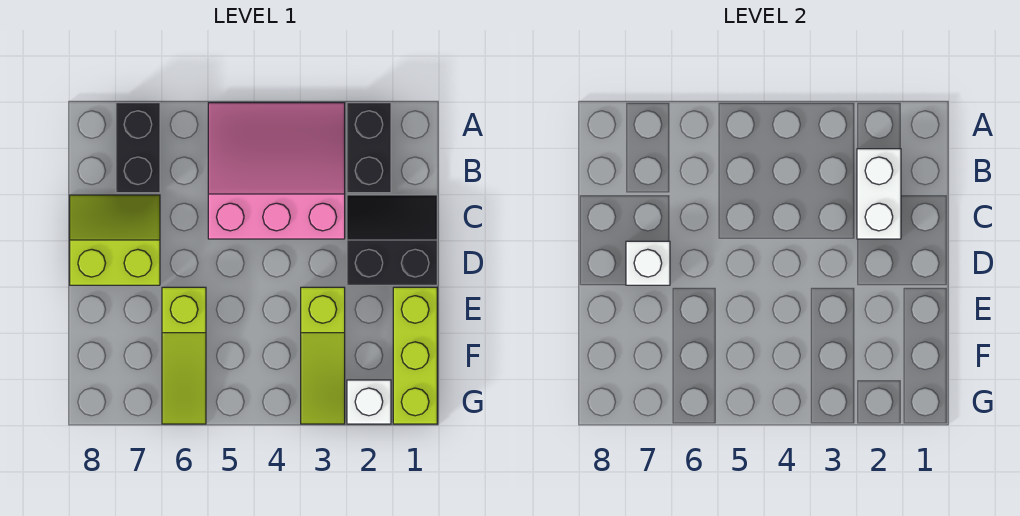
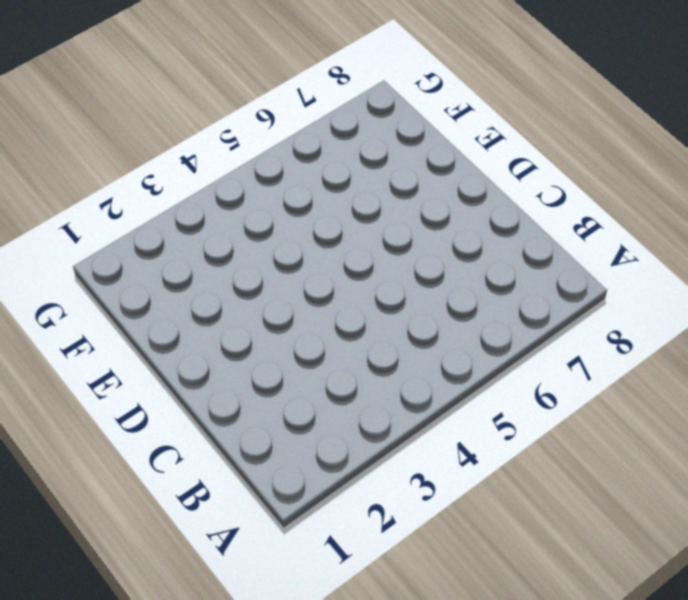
none -> black 1x2 brick [347,103,391,193]
none -> pink 3x3 slope [208,103,345,239]

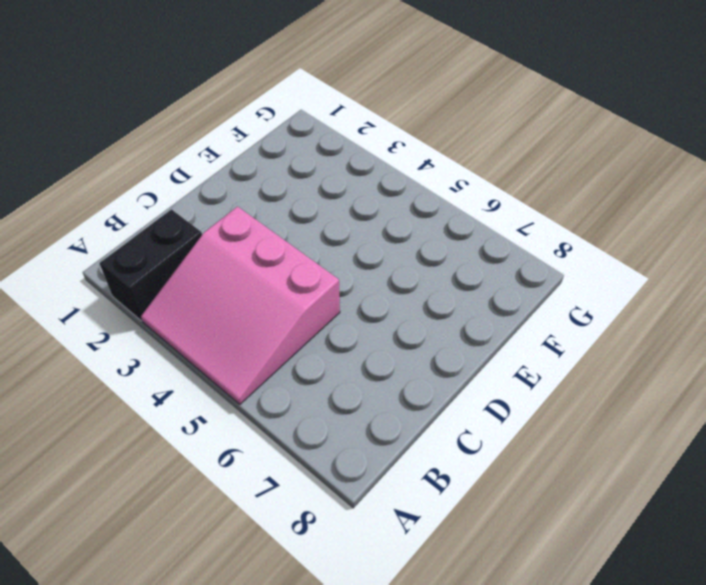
none -> black 1x2 brick [116,103,160,193]
none -> black 2x2 slope [347,195,437,285]

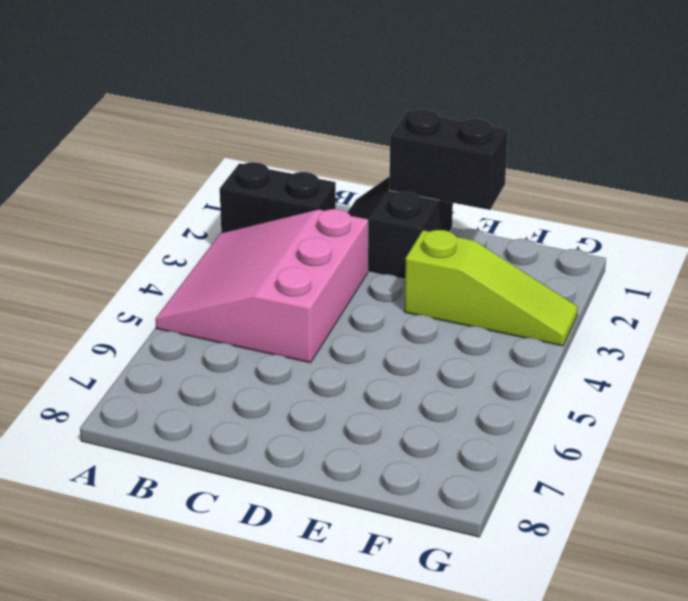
black 1x2 brick [389,109,508,210] -> black 1x2 brick moved to [116,103,160,193]
none -> lime 2x2 slope [70,195,160,285]
none -> lime 1x3 brick [393,287,437,424]

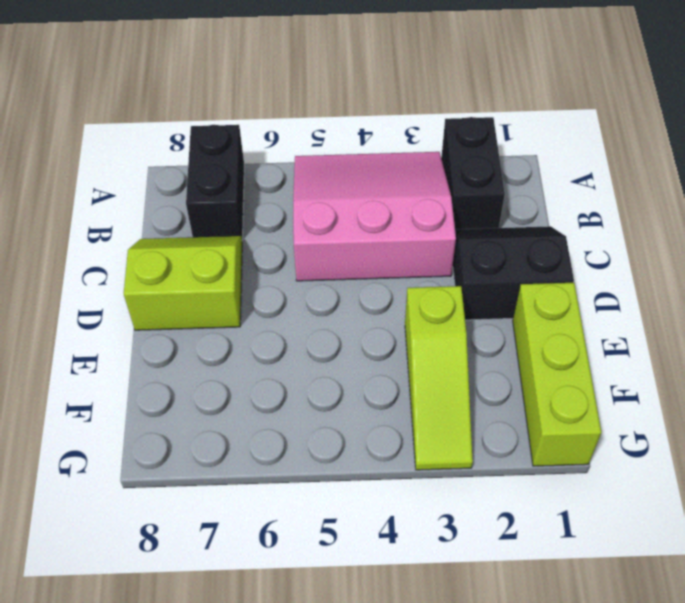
none -> lime 1x3 slope [162,287,206,424]
none -> white 1x1 brick [347,380,391,424]

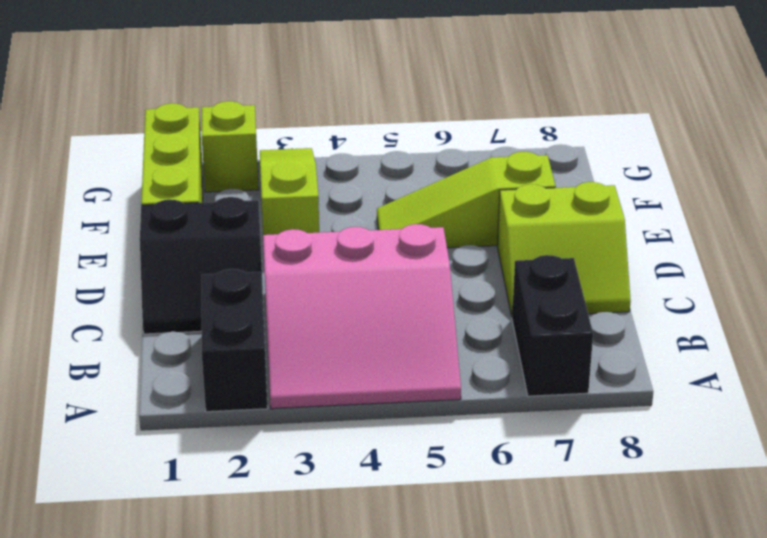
lime 1x3 slope [377,152,556,248] -> lime 1x3 slope turned to [162,287,206,424]
lime 1x1 brick [202,101,259,192] -> white 1x1 brick [347,380,391,424]
none -> white 1x2 brick [857,149,901,239]
none -> white 1x1 brick [626,241,670,285]

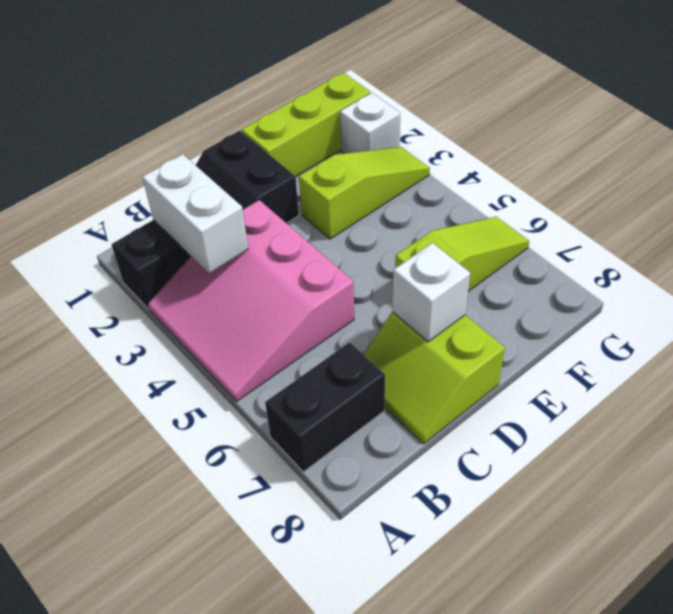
white 1x2 brick [142,154,248,273] -> white 1x2 brick turned to [857,149,901,239]

